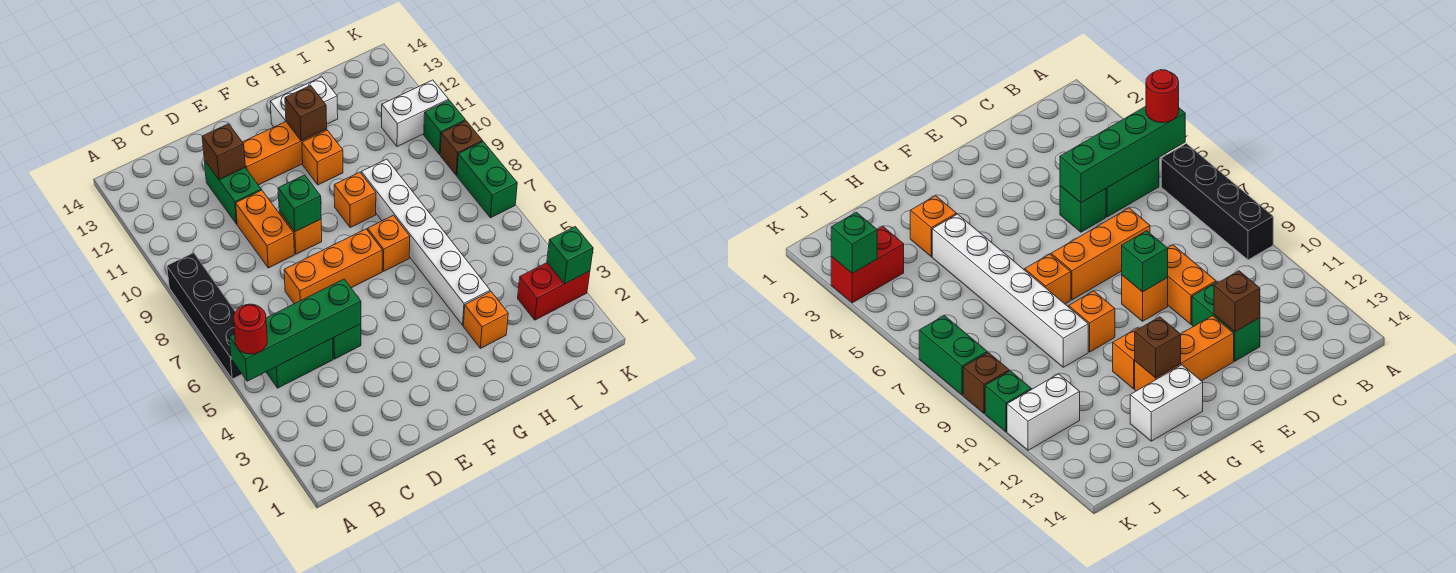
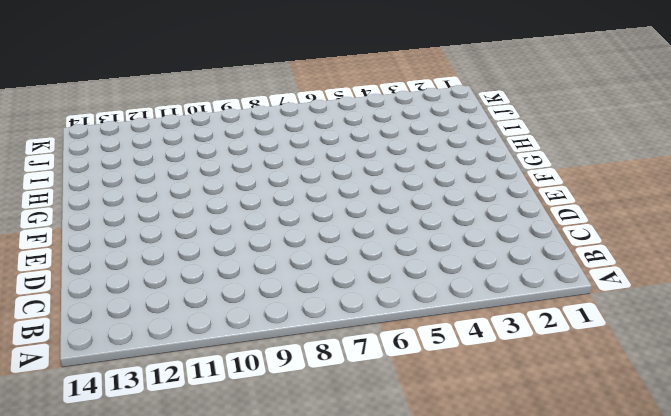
none -> black 1x4 brick [167,253,242,379]
none -> green 1x2 brick [266,339,333,388]
none -> green 1x1 brick [332,324,361,359]

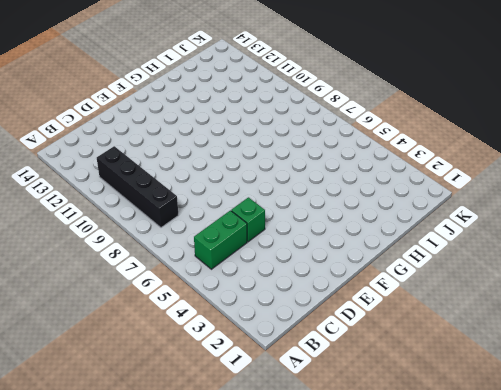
black 1x4 brick [97,146,178,228] -> black 1x4 brick moved to [167,253,242,379]
none -> orange 1x3 brick [284,229,382,304]
none -> orange 1x2 brick [236,190,294,268]
none -> green 1x2 brick [204,160,261,224]

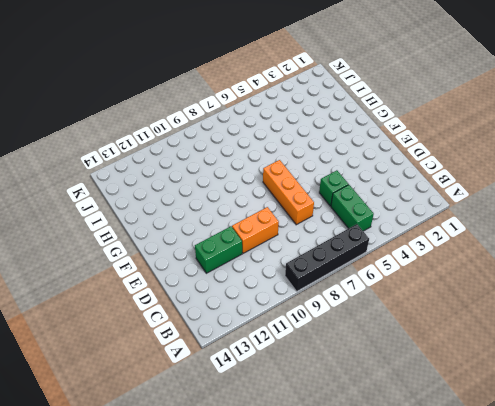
none -> orange 1x1 brick [279,211,322,254]
none -> orange 1x3 brick [243,121,327,185]
none -> orange 1x1 brick [368,215,410,271]

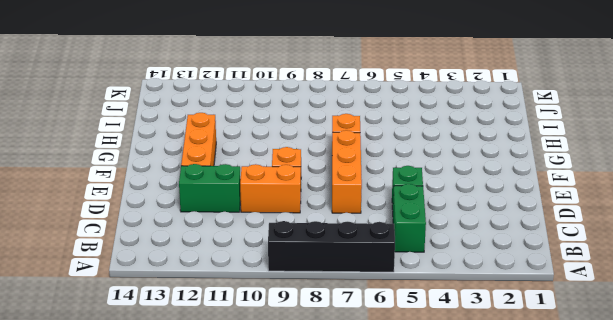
none -> orange 1x1 brick [334,172,376,227]
none -> orange 1x1 brick [302,130,343,185]
none -> white 1x2 brick [270,77,338,127]

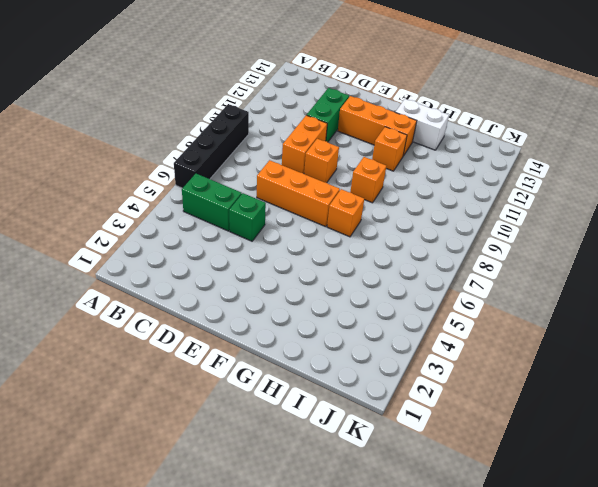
none -> orange 1x1 brick [463,292,508,348]
none -> white 1x6 brick [361,159,490,325]
none -> red 1x2 brick [518,263,590,320]

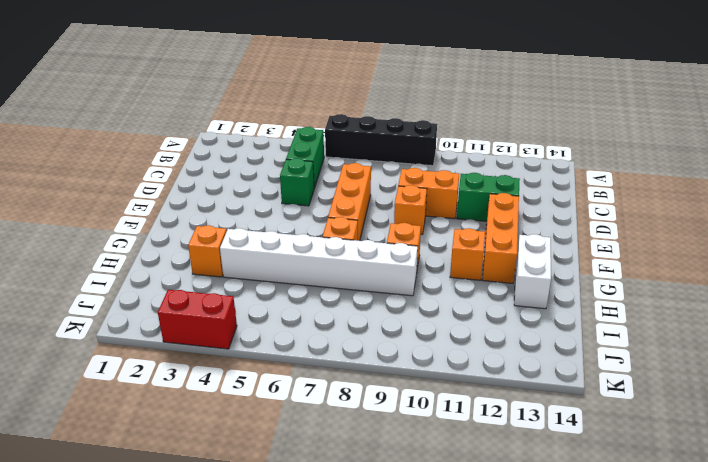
red 1x2 brick [158,290,237,349] -> red 1x2 brick turned to [518,263,590,320]
none -> white 1x2 brick [382,80,449,147]
none -> green 1x2 brick [457,142,517,218]
none -> brown 1x1 brick [440,121,482,175]

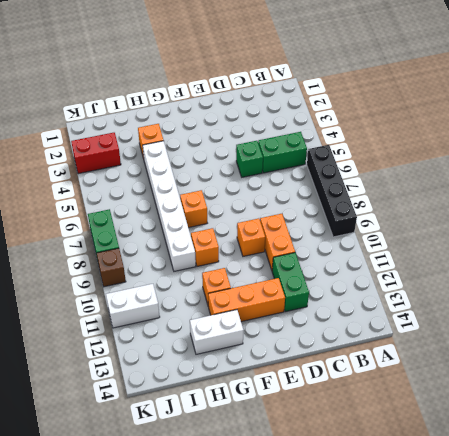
none -> orange 1x3 brick [284,229,382,304]
none -> green 1x1 brick [424,100,465,154]
none -> green 1x4 brick [229,279,361,381]

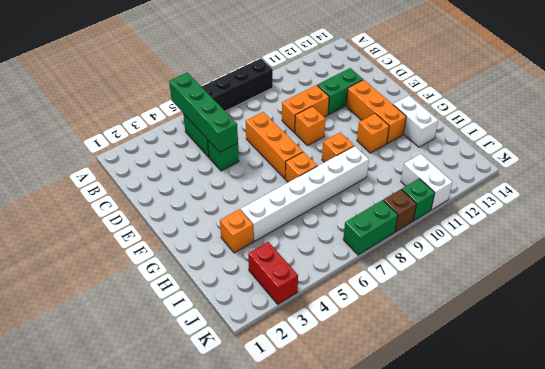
none -> brown 1x1 brick [202,124,245,180]
none -> green 1x1 brick [278,175,321,232]
none -> brown 1x1 brick [285,85,327,141]

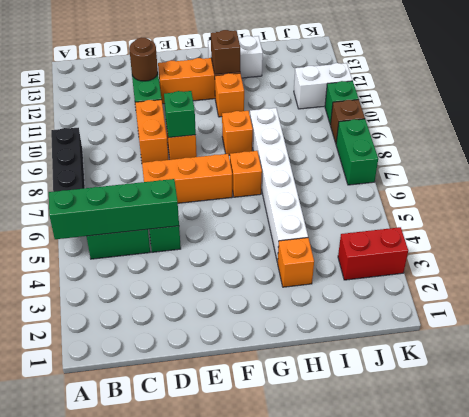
brown 1x1 round brick [129,38,158,81] -> brown 1x1 brick [202,124,245,180]
none -> green 1x1 brick [547,227,593,284]
none -> red 1x1 round brick [233,304,268,354]

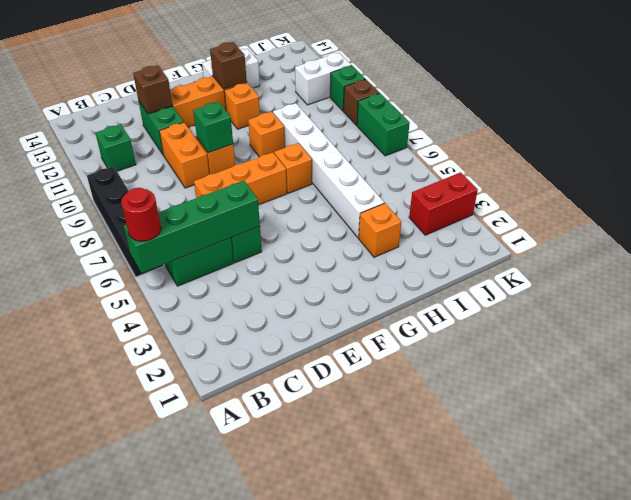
green 1x1 brick [96,124,136,171] -> green 1x1 brick moved to [547,227,593,284]

